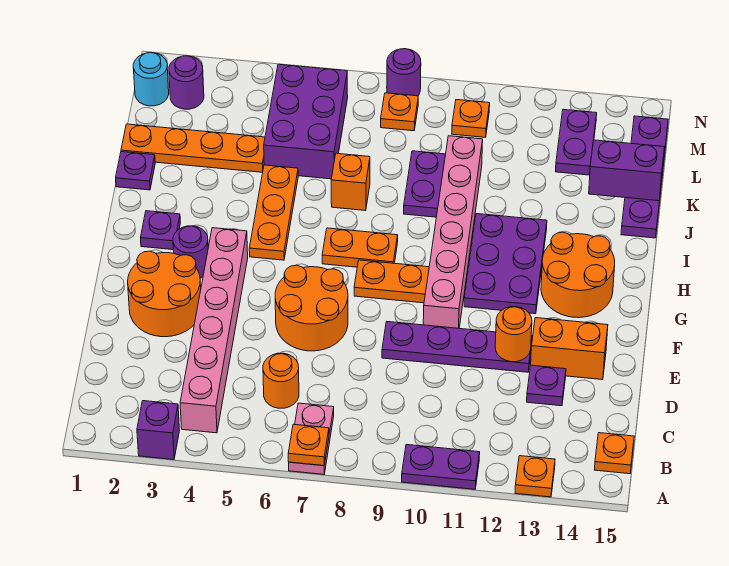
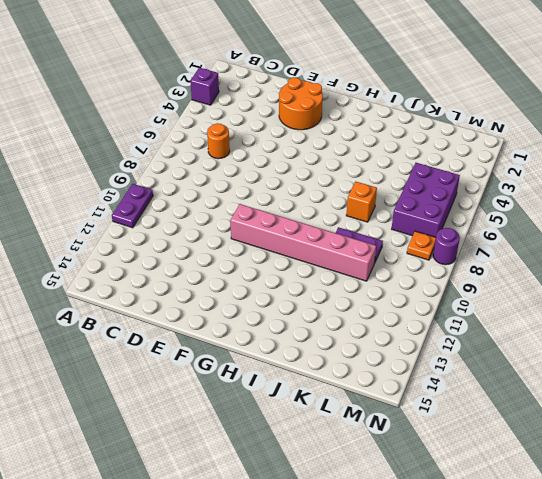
purple 2x3 brick [392,163,460,237] -> purple 2x3 brick turned to [264,64,348,179]
none -> pink 1x2 plate [289,403,334,474]
none -> orange 1x1 plate [515,456,555,497]
none -> pink 1x6 brick [180,228,248,433]
none -> orange 1x1 plate [595,433,634,474]

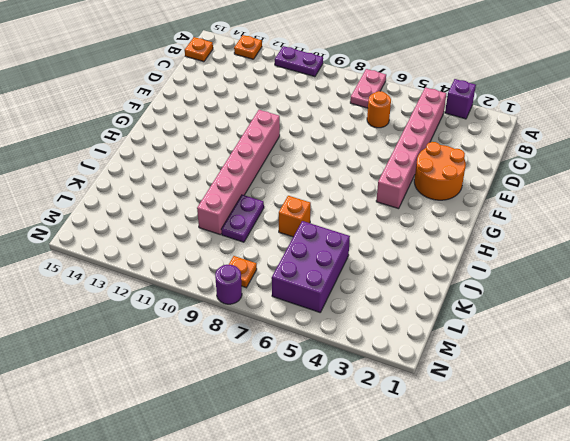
none -> purple 1x1 plate [527,365,566,406]
none -> orange 2x2 round brick [275,265,348,351]
none -> purple 1x4 plate [382,322,532,372]
none -> orange 1x2 brick [531,318,608,380]

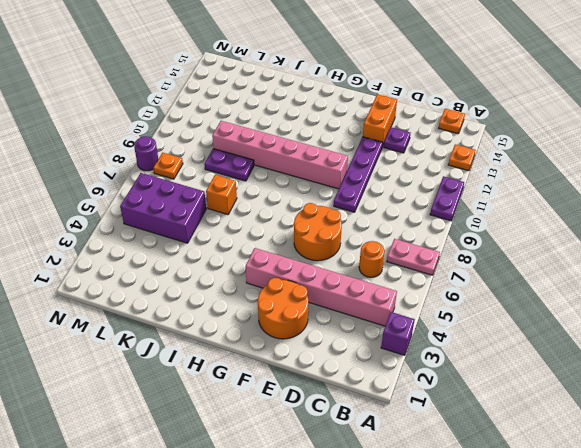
none -> purple 1x1 round brick [173,226,208,278]
none -> orange 1x2 plate [354,260,429,303]
none -> purple 2x3 plate [464,214,547,314]
none -> orange 2x2 round brick [541,232,615,318]

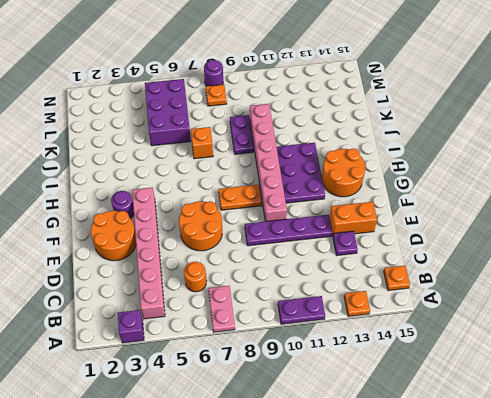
none -> purple 1x1 plate [141,211,180,250]
none -> orange 1x3 plate [249,165,298,260]
none -> orange 1x2 plate [322,228,398,267]
none -> purple 1x1 plate [116,152,155,190]

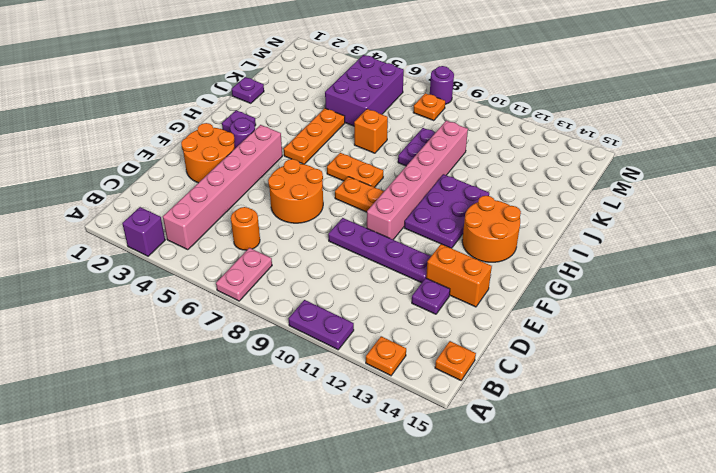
none -> purple 1x4 plate [621,116,668,238]
none -> orange 1x4 plate [121,124,265,172]
none -> purple 1x2 plate [556,109,597,175]
none -> cyan 1x1 round brick [133,52,169,106]

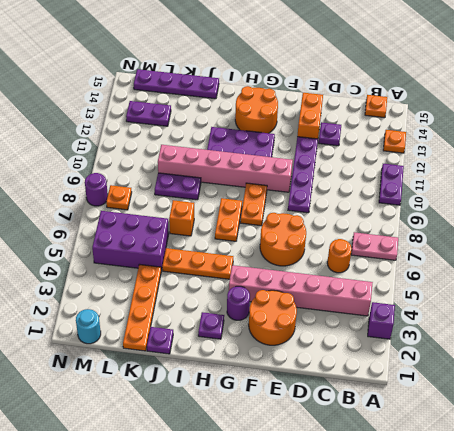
none -> purple 1x1 round brick [169,56,204,109]
none -> orange 1x1 plate [452,100,490,137]
none -> orange 1x1 plate [288,424,329,466]
none -> orange 1x1 round brick [495,307,532,362]

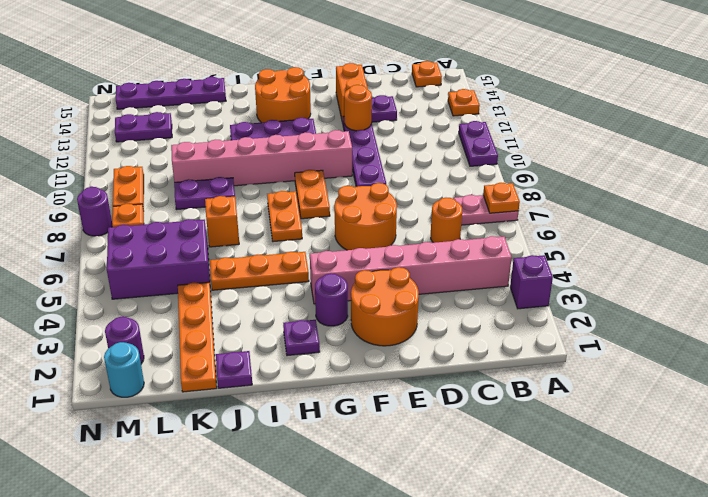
orange 1x2 plate [113,166,144,210] -> orange 1x1 plate [452,100,490,137]
none -> purple 1x2 brick [589,140,664,201]

